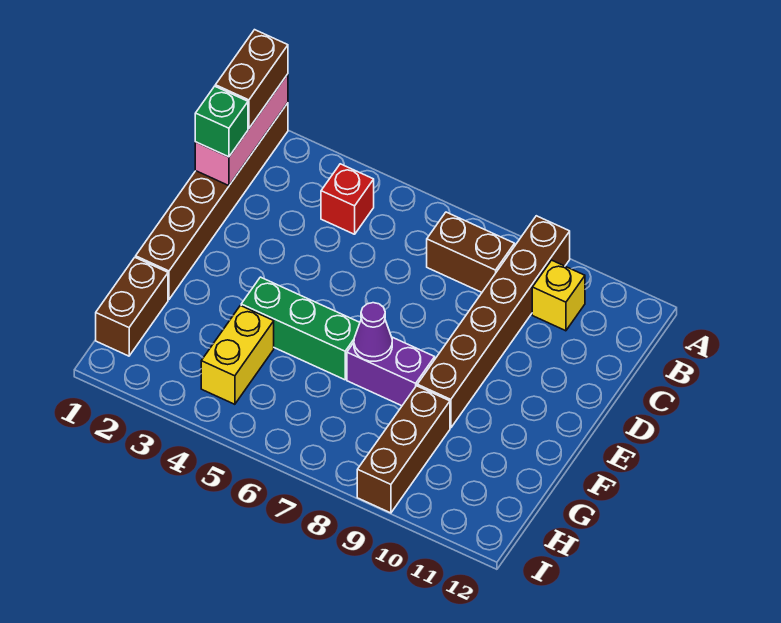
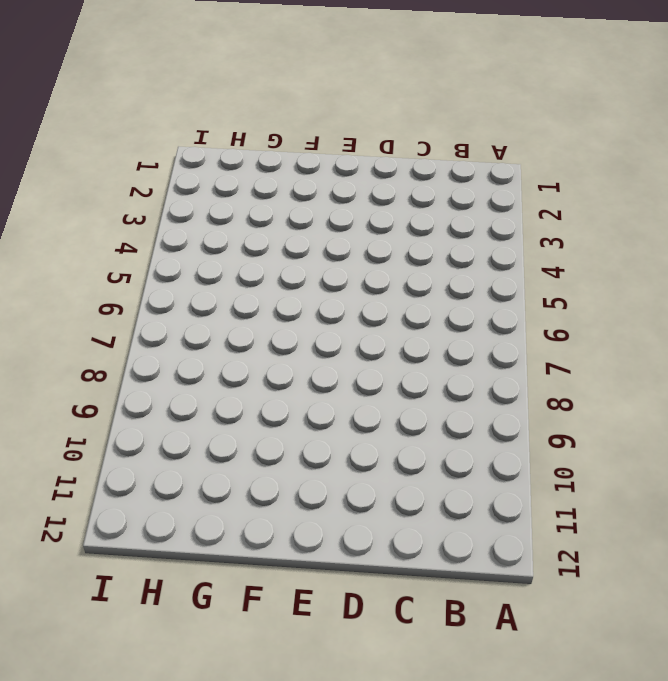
none -> brown 1x6 brick [136,103,288,299]
none -> brown 1x6 brick [417,216,570,428]
none -> red 1x1 brick [321,164,374,234]

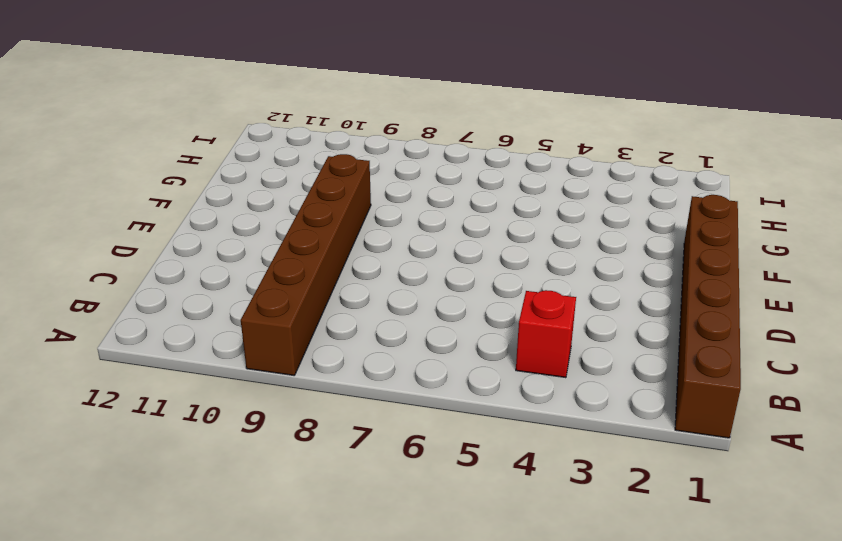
none -> brown 1x2 brick [427,212,515,292]
none -> yellow 1x1 brick [532,260,585,331]
none -> green 1x3 brick [241,277,360,380]

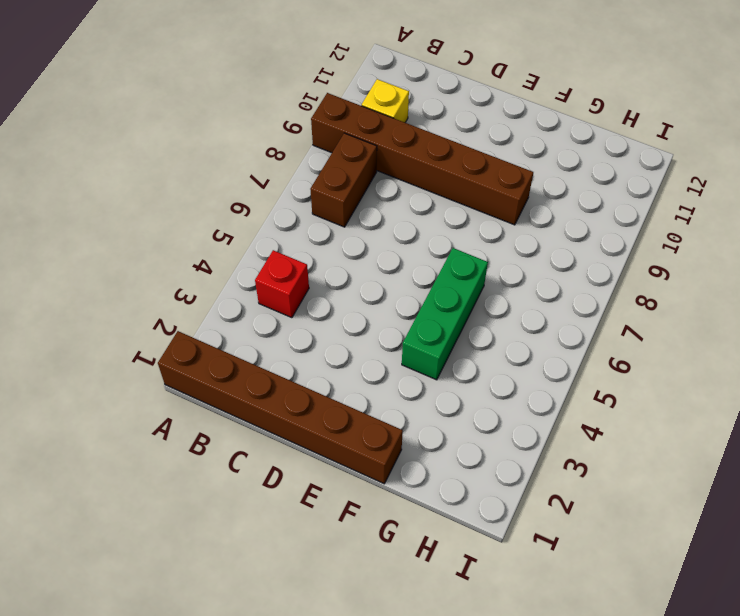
none -> purple 1x2 brick [347,337,435,406]
none -> brown 1x2 brick [96,257,168,356]
none -> yellow 1x2 brick [201,306,274,404]

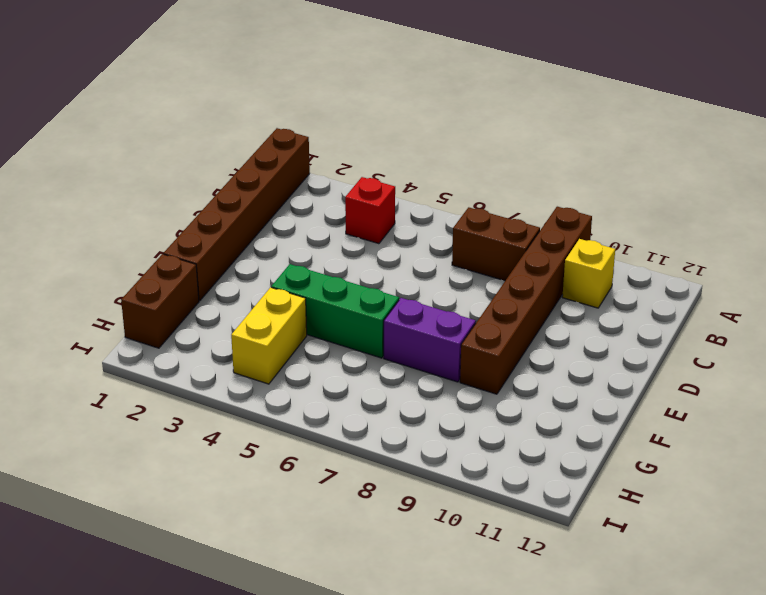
none -> brown 1x3 brick [357,386,450,513]
none -> pink 1x3 brick [195,74,288,186]
none -> purple 1x1 cone [354,303,392,361]

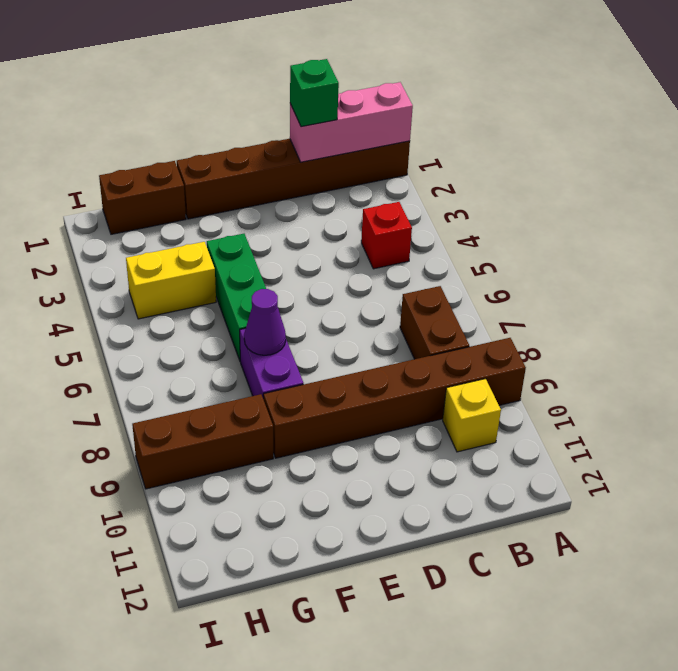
none -> brown 1x2 brick [215,30,288,128]

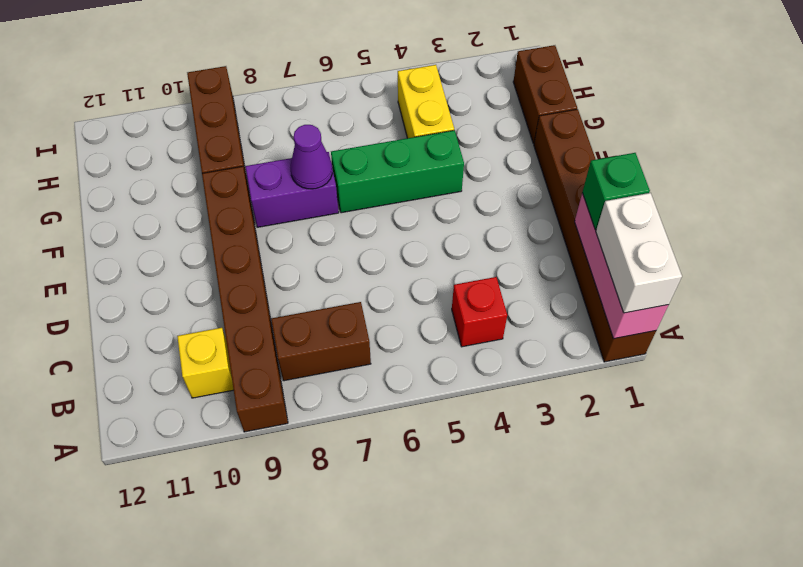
white 1x2 brick [596,193,682,313] -> brown 1x2 brick [215,30,288,128]

